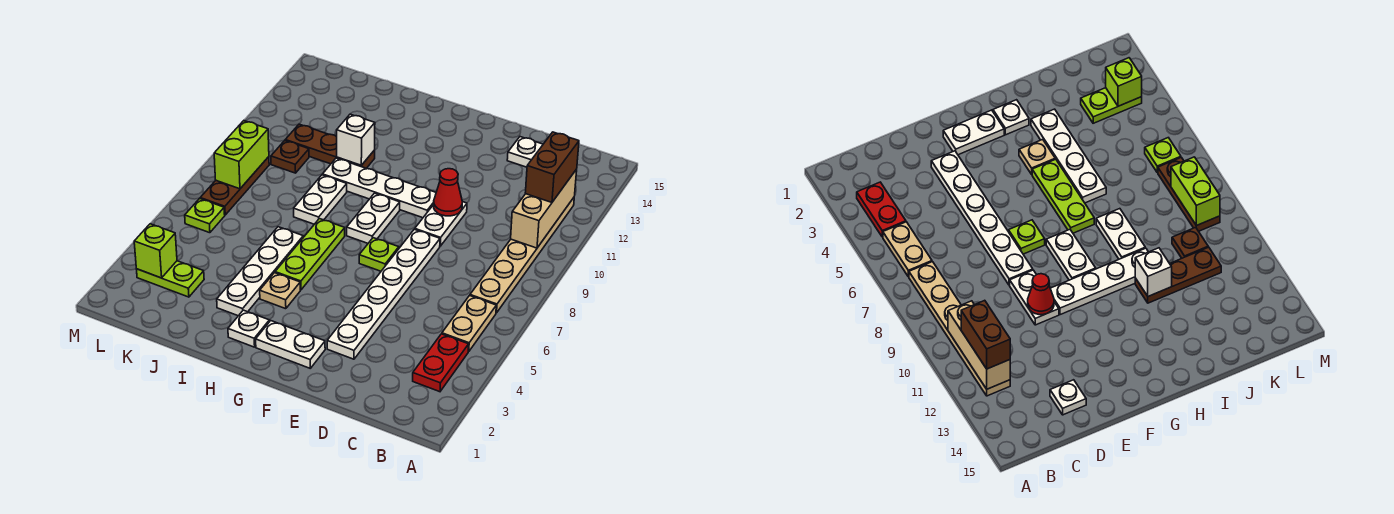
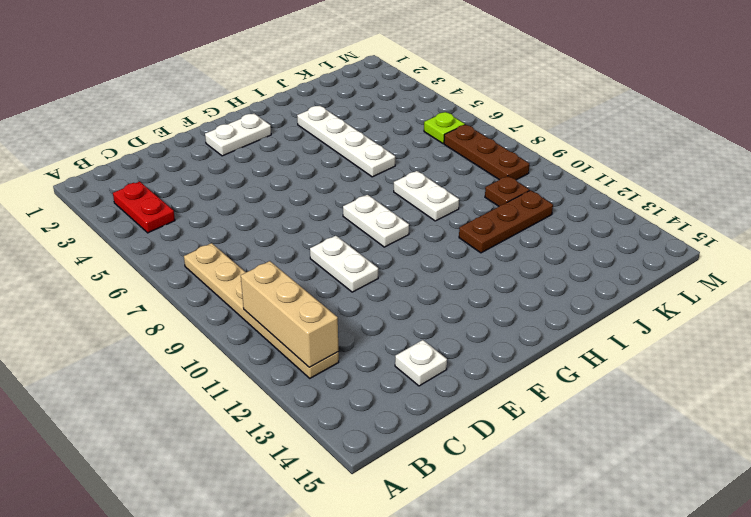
none -> tan 1x2 plate [442,296,496,352]
none -> white 1x6 plate [327,229,440,359]
none -> lime 1x1 plate [359,238,399,271]

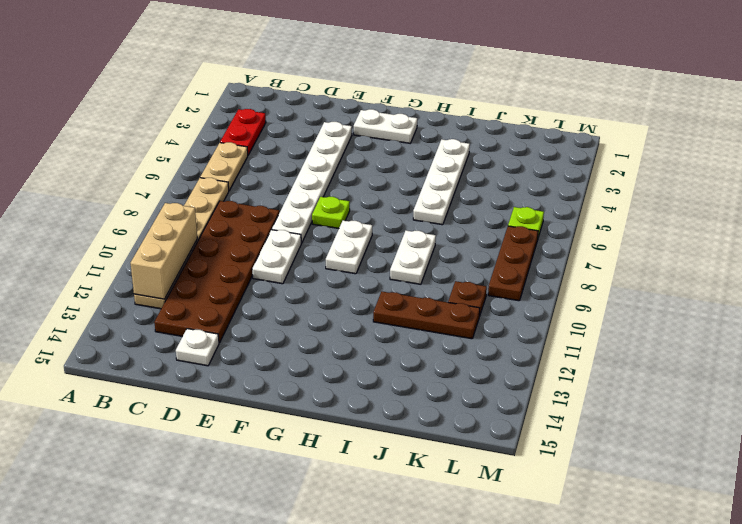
brown 2x6 plate [154,201,279,343] -> none
none -> white 1x4 plate [323,158,436,218]
none -> white 1x1 plate [228,310,269,347]
none -> tan 1x1 plate [260,273,300,309]

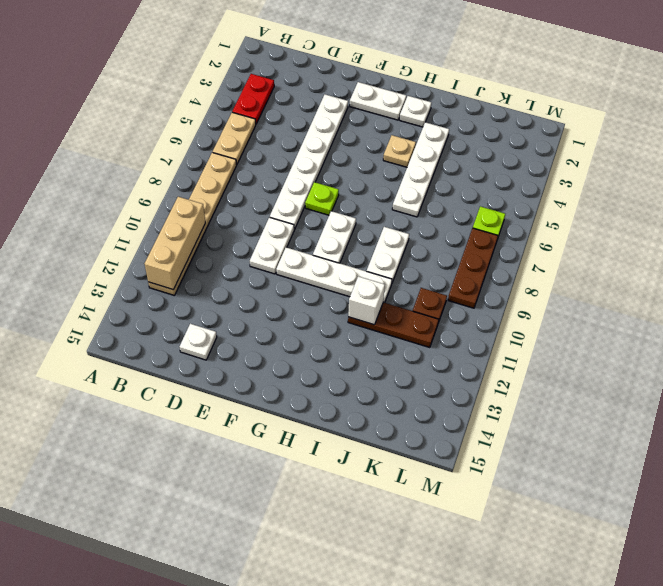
none -> lime 1x3 plate [275,219,345,290]
none -> lime 1x2 plate [137,261,204,297]
none -> red 1x1 cone [434,169,462,216]

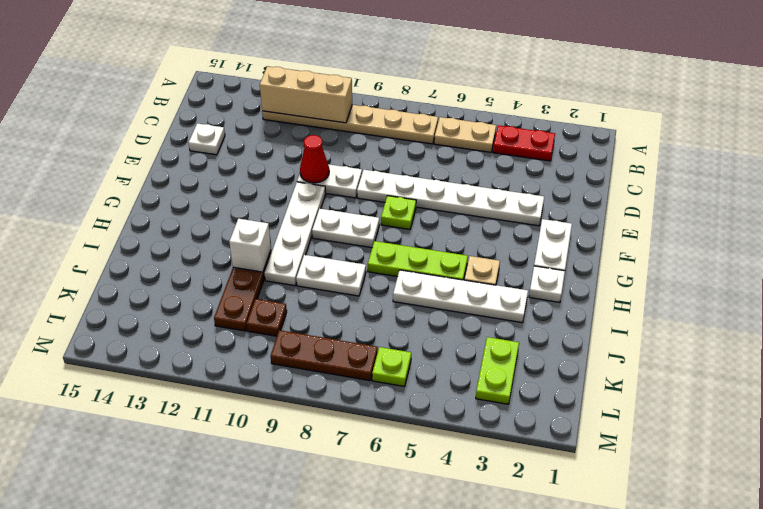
none -> lime 1x1 brick [134,224,177,278]
none -> lime 1x2 brick [214,121,269,189]
none -> brown 1x2 brick [525,132,579,202]

